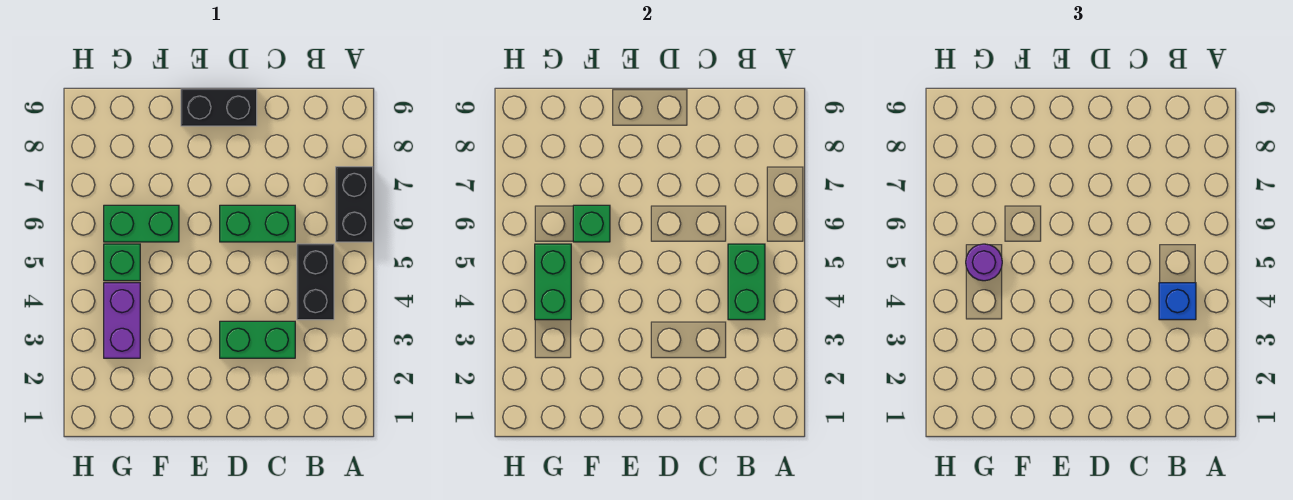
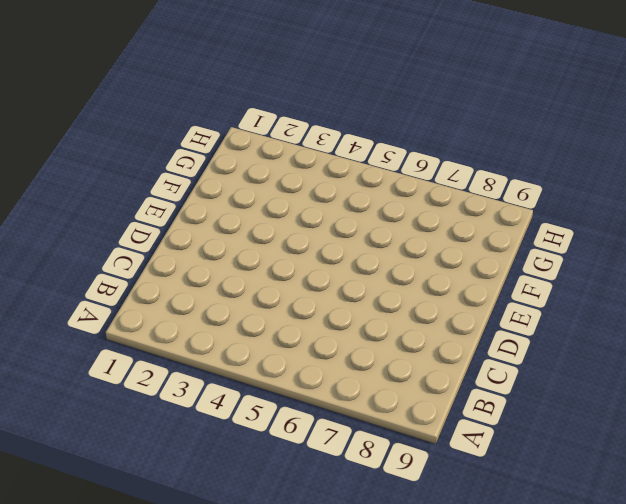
none -> black 1x2 brick [336,167,373,242]
none -> black 1x2 brick [297,244,334,320]
none -> green 1x2 brick [220,321,295,358]

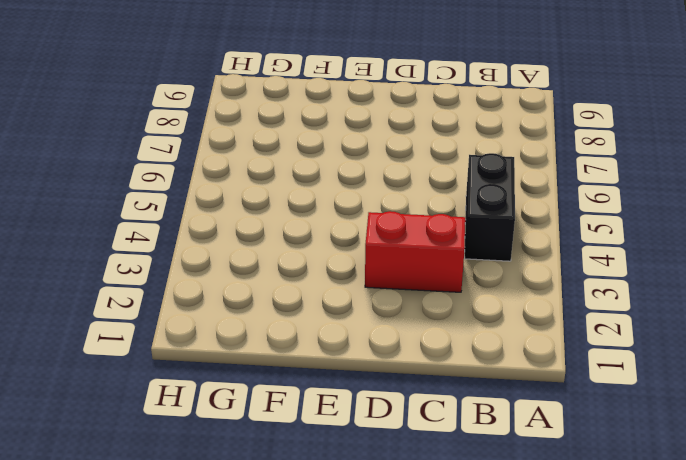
red 1x2 brick [365,211,465,292] -> green 1x2 brick [220,321,295,358]
none -> black 1x2 brick [336,167,373,242]
none -> green 1x2 brick [220,205,295,242]
none -> black 1x2 brick [181,89,257,126]

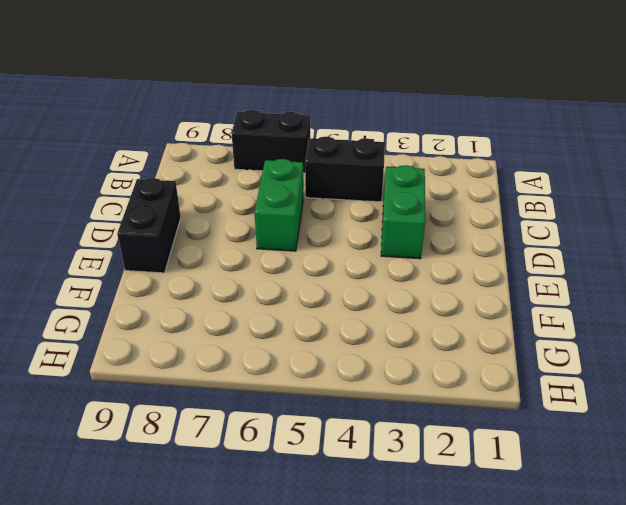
none -> green 1x2 brick [104,205,179,242]
none -> purple 1x2 brick [104,283,140,358]
none -> green 1x1 brick [104,244,140,281]

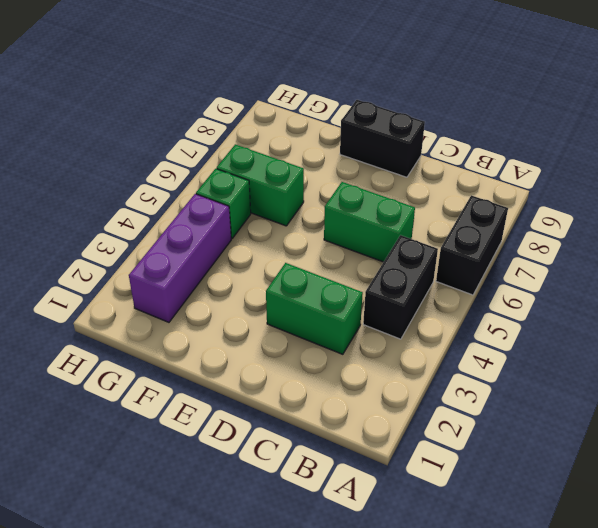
purple 1x3 brick [129,194,231,322] -> purple 1x2 brick [104,283,140,358]
none -> green 1x2 brick [728,244,765,320]
none -> green 1x1 brick [573,205,610,242]
none -> green 1x2 brick [535,244,571,320]

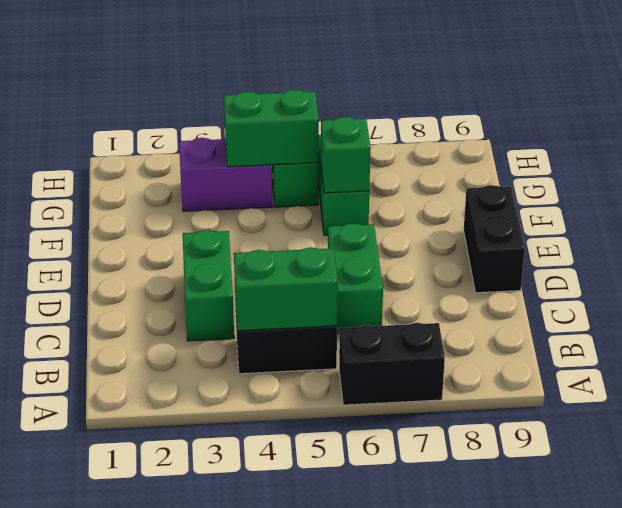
none -> blue 1x1 brick [1159,283,1196,320]
none -> purple 1x1 round brick [966,244,1002,281]

